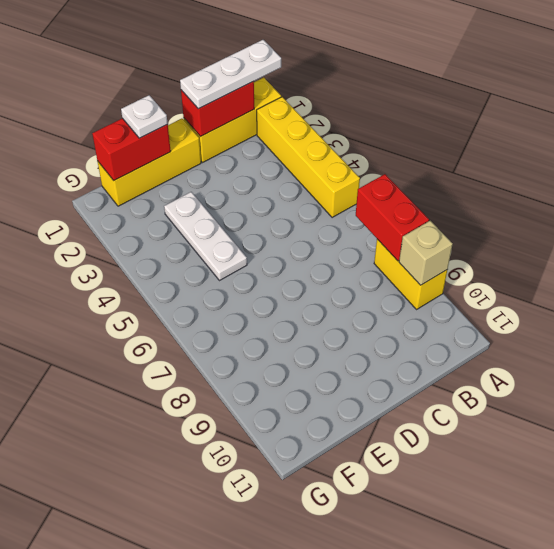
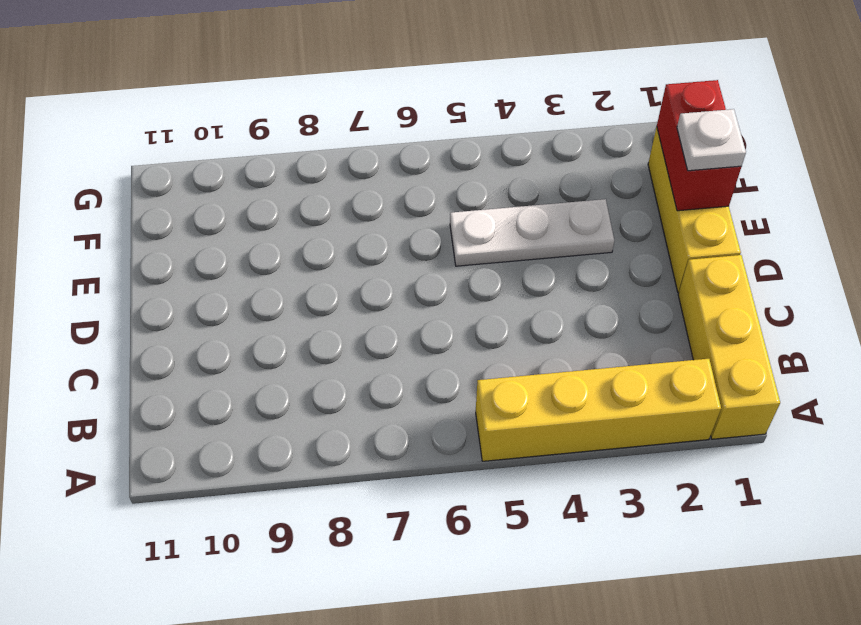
none -> yellow 1x2 brick [374,239,447,309]
none -> red 1x2 brick [356,174,429,261]

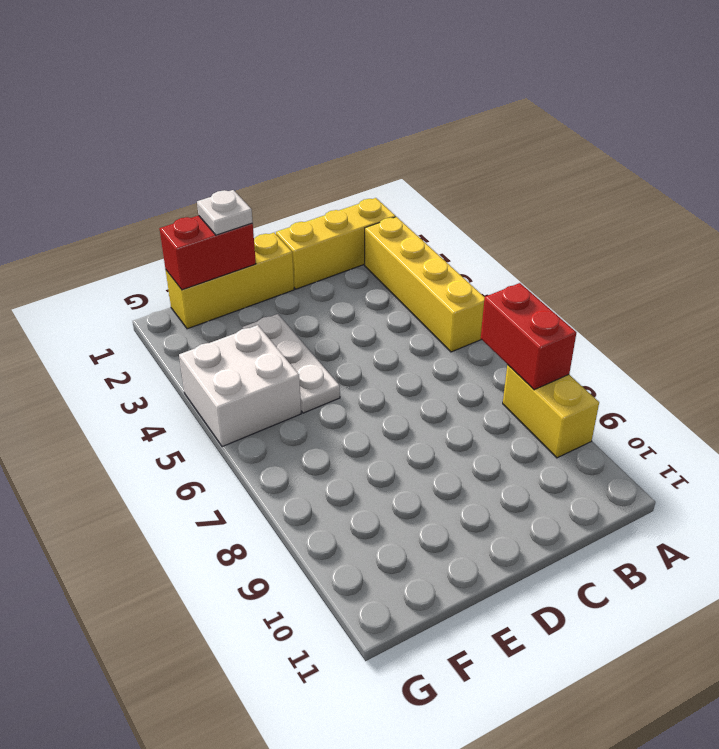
white 2x2 brick [179,325,301,447] -> none
none -> tan 1x1 brick [399,221,453,285]
none -> red 1x2 brick [181,82,254,137]

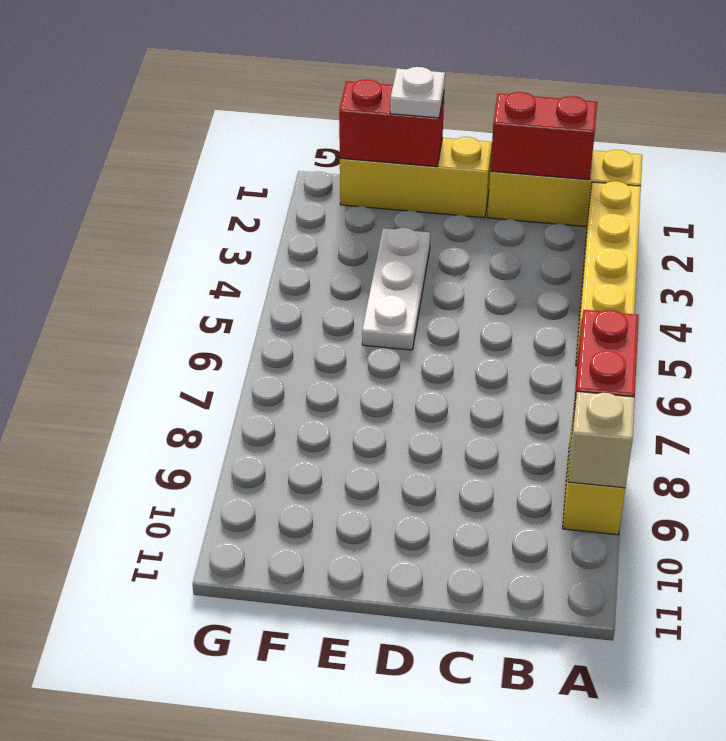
none -> white 1x3 plate [180,40,281,109]

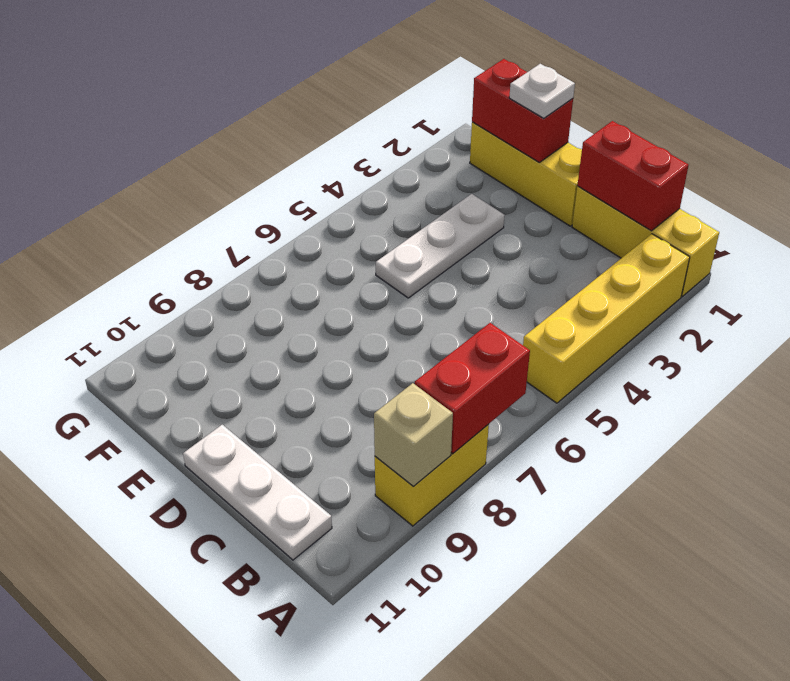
white 1x3 plate [183,425,332,560] -> white 1x3 plate moved to [180,40,281,109]

